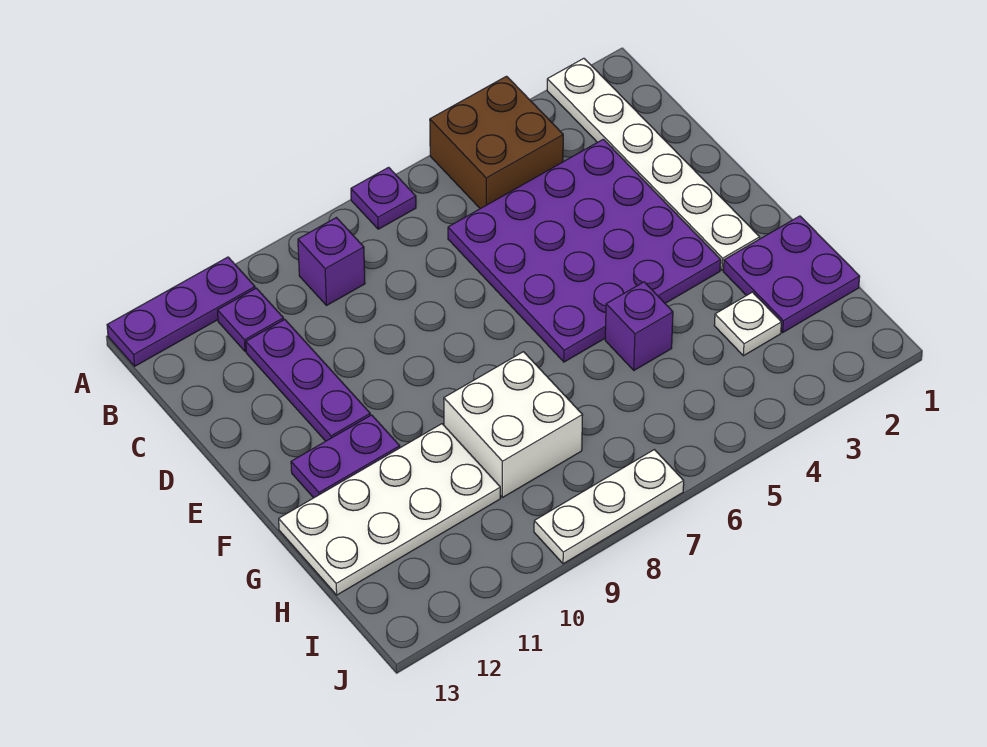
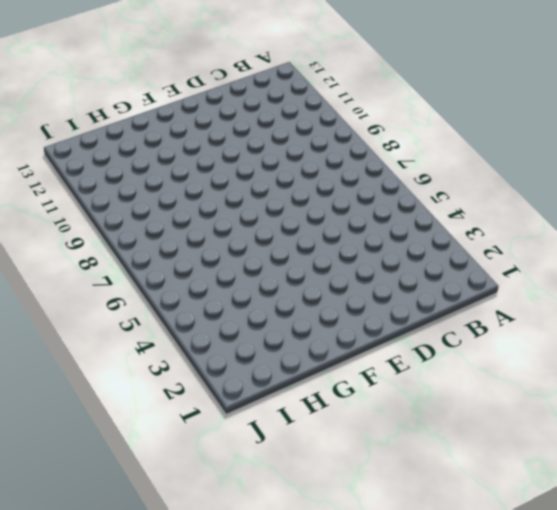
none -> white 1x6 plate [547,58,760,270]
none -> brown 2x2 brick [430,76,563,209]
none -> purple 1x1 plate [351,167,416,229]

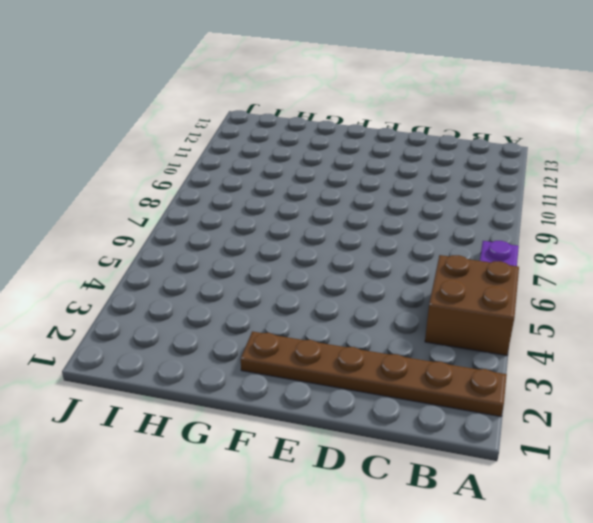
brown 1x6 plate [241,331,507,416] -> white 1x6 plate [547,58,760,270]
none -> purple 1x3 plate [107,257,255,366]
none -> purple 1x1 brick [298,218,365,306]
none -> purple 1x1 plate [218,288,284,352]

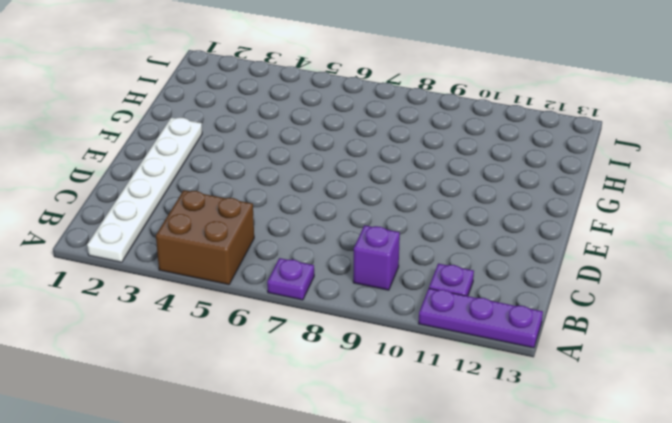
none -> purple 4x4 plate [448,139,721,362]
none -> purple 1x3 plate [246,319,370,441]
none -> purple 1x2 plate [291,415,400,498]

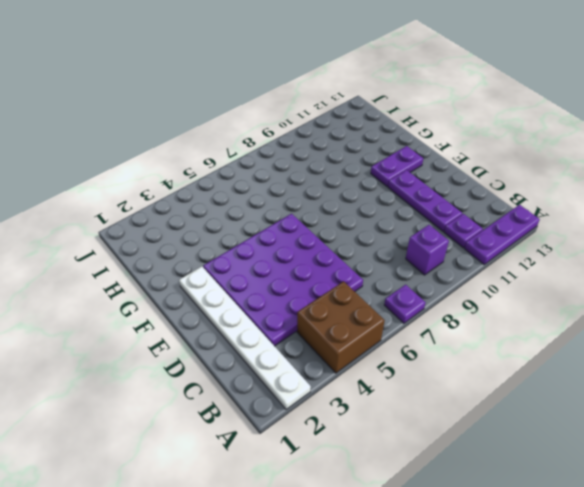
none -> purple 2x2 plate [723,216,860,332]
none -> purple 1x1 brick [605,282,673,370]
none -> white 2x2 brick [444,352,583,498]

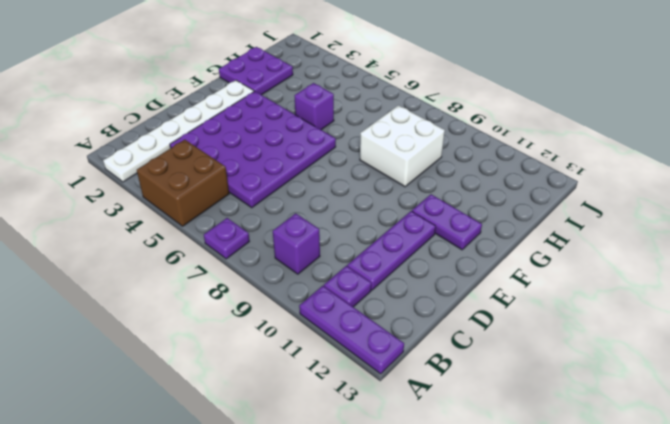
none -> white 2x4 plate [279,424,500,595]
none -> white 1x1 plate [714,292,782,356]
none -> white 1x3 plate [534,450,684,564]

